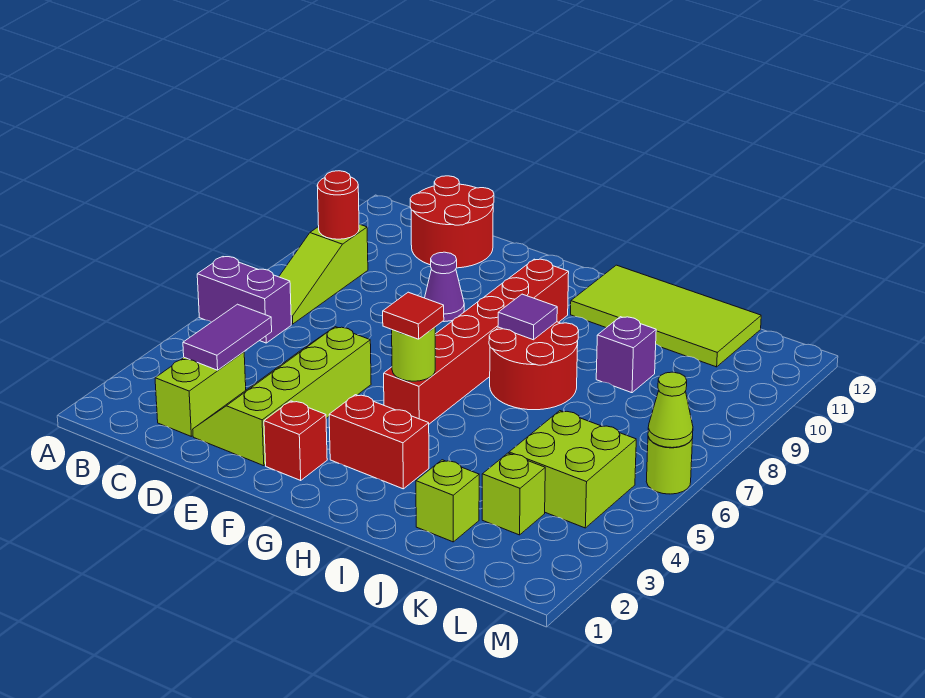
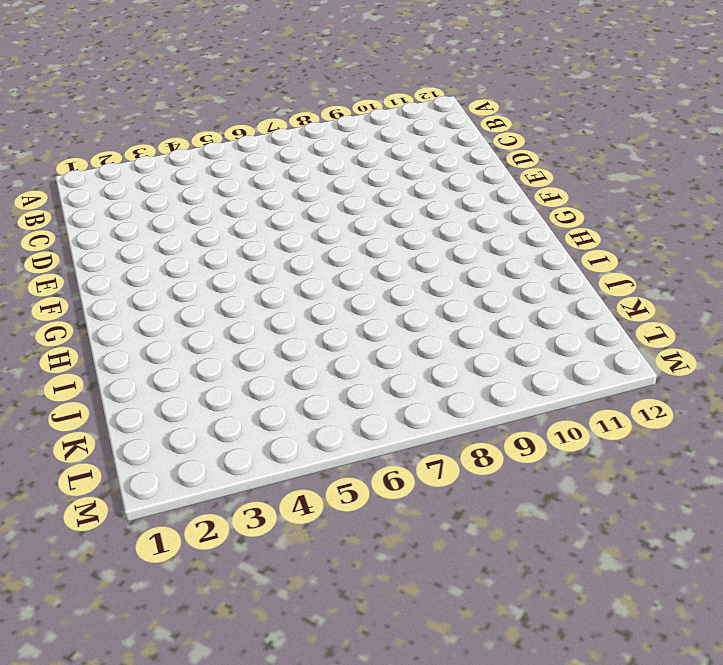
none -> purple 1x2 brick [197,257,291,343]
none -> lime 1x3 slope [279,224,368,324]
none -> lime 1x2 brick [155,352,246,436]

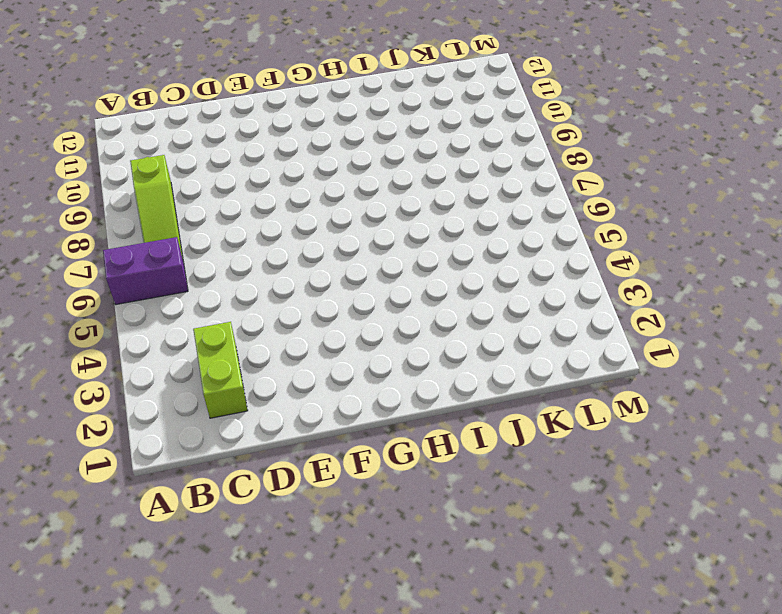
none -> red 2x2 round brick [410,176,494,268]
none -> lime 2x4 slope [193,327,371,466]
none -> purple 1x1 cone [425,252,464,322]

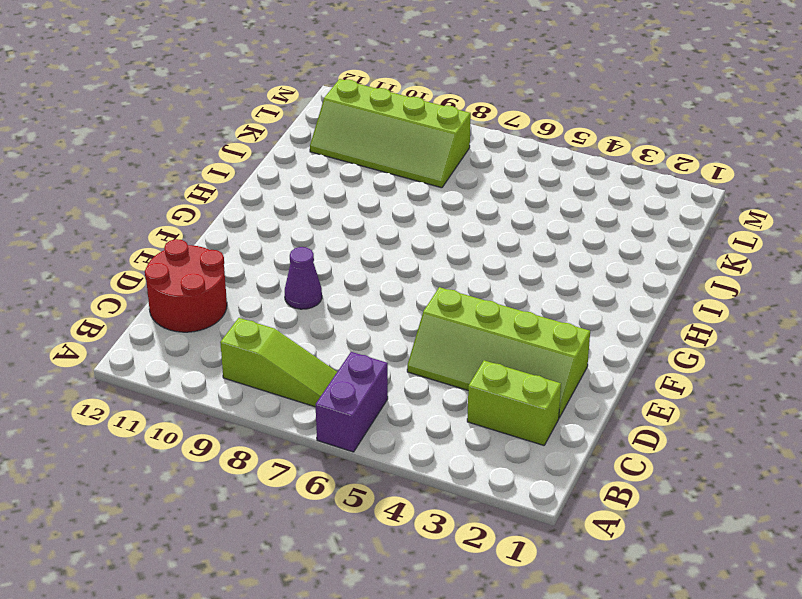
lime 2x4 slope [310,79,471,188] -> lime 2x4 tile [571,265,761,367]
none -> red 1x1 brick [264,401,327,480]
none -> red 1x2 brick [329,395,429,489]
none -> red 1x6 brick [384,259,569,424]

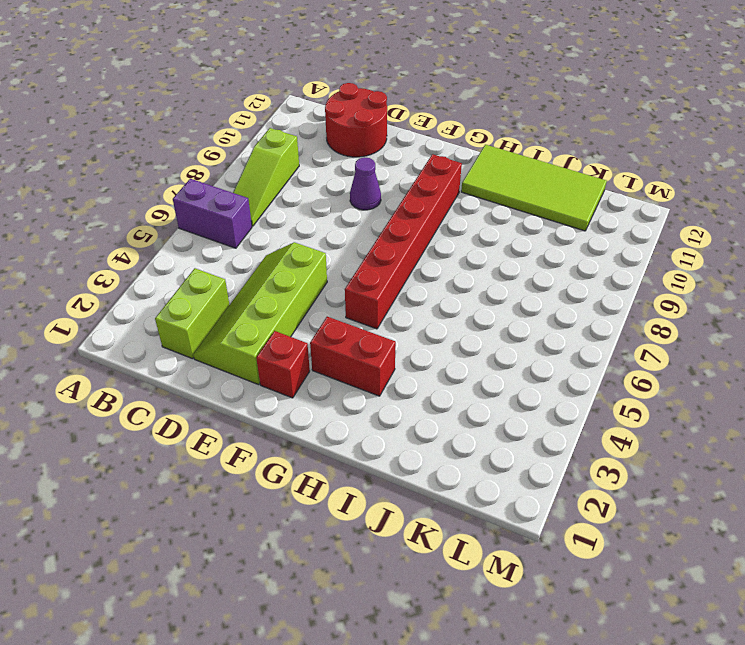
none -> red 2x2 round brick [489,322,579,410]
none -> lime 1x1 brick [416,460,479,542]
none -> purple 1x1 brick [596,317,656,393]

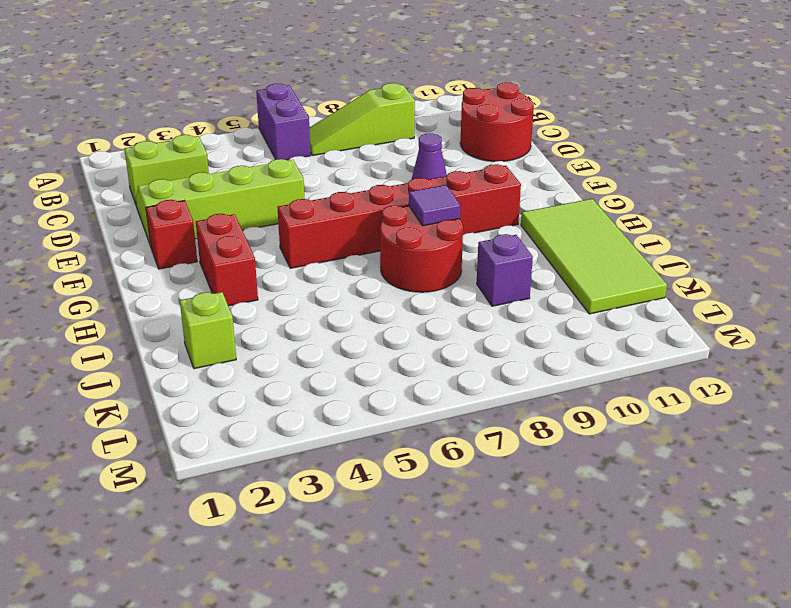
none -> lime 1x1 brick [482,453,545,535]
none -> lime 2x2 brick [509,411,636,528]
none -> lime 1x1 round brick [646,437,693,494]

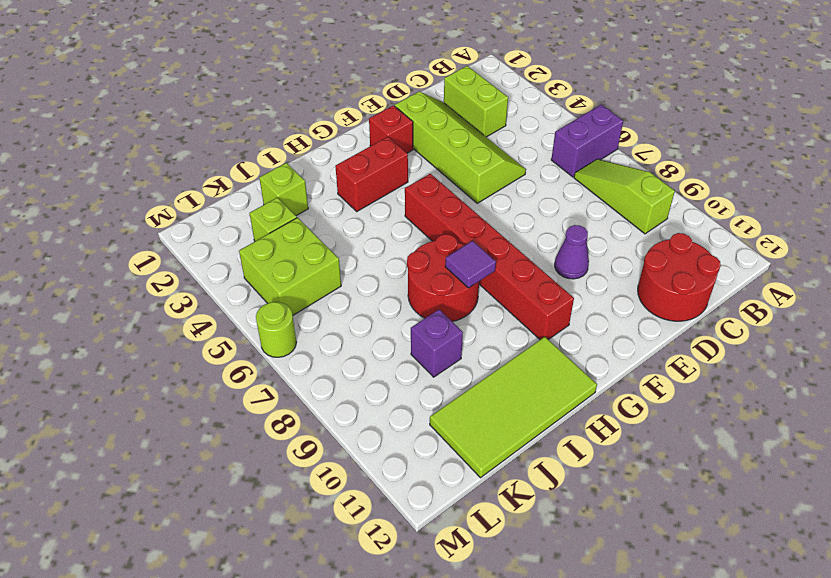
none -> red 1x1 round brick [317,171,359,239]
none -> purple 1x2 tile [183,304,272,370]
none -> lime 1x1 round brick [392,327,435,381]

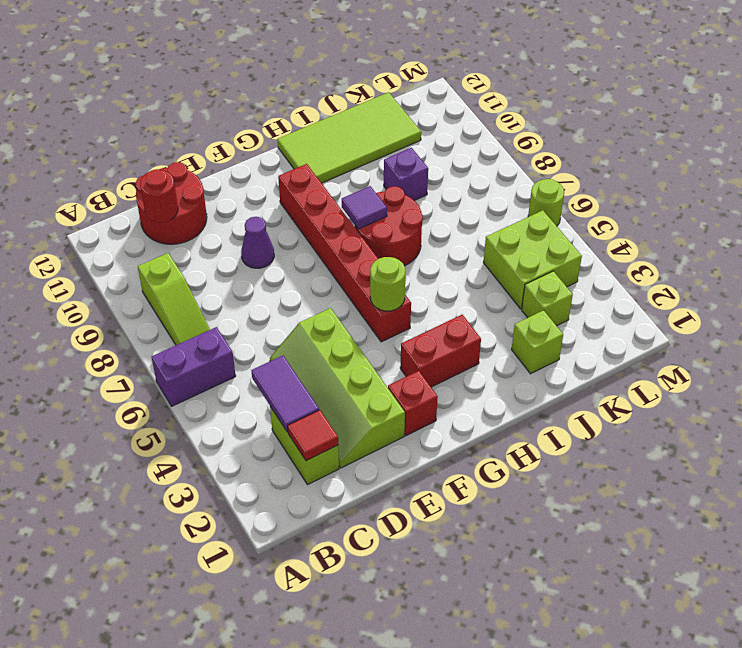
red 1x1 tile [288,410,338,461] -> red 1x1 tile moved to [383,292,444,339]
red 1x1 round brick [140,169,178,223] -> red 1x1 round brick moved to [317,171,359,239]
none -> lime 1x1 cone [648,372,693,448]

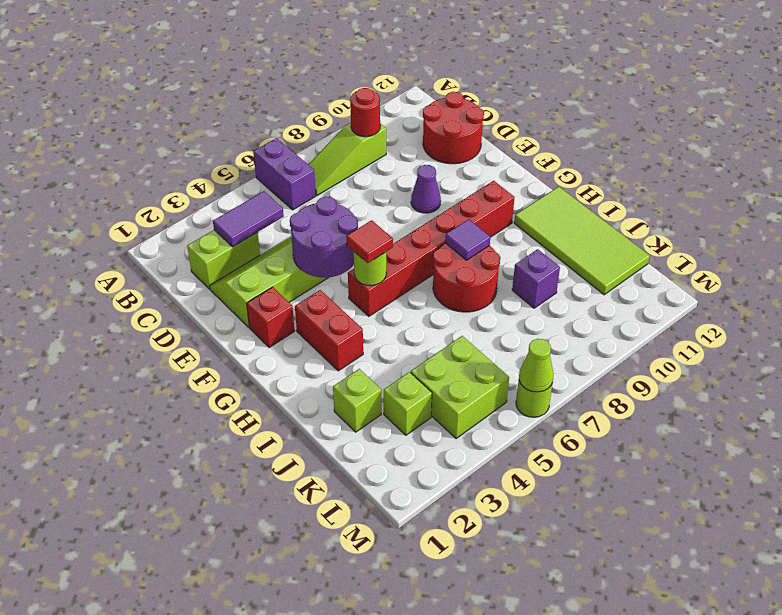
purple 2x2 round brick [290,197,358,278] -> none

